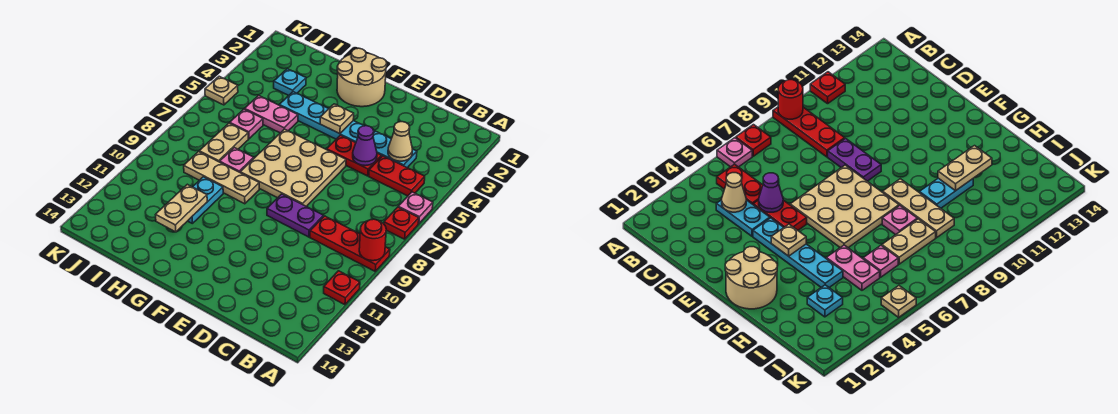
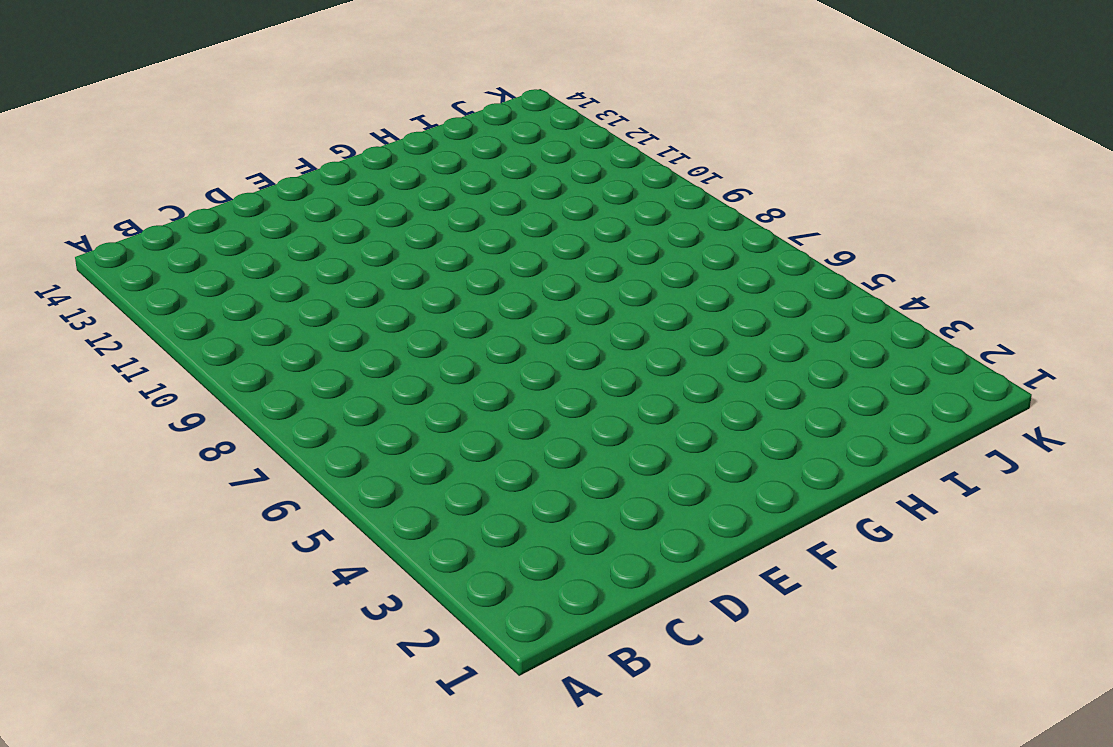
none -> pink 1x1 plate [399,192,433,224]
none -> red 1x1 plate [384,207,419,239]
none -> red 1x3 plate [310,216,390,271]

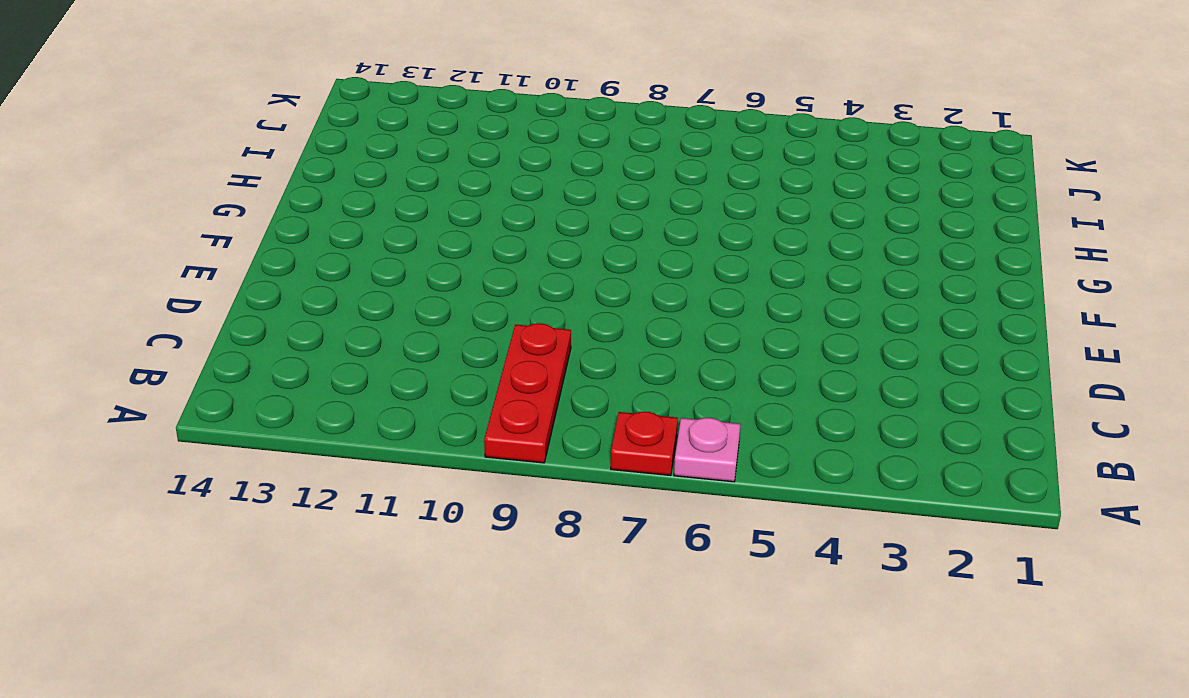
none -> red 1x1 plate [324,271,360,305]
none -> red 1x2 plate [369,156,425,196]
none -> cyan 1x2 plate [373,131,417,168]

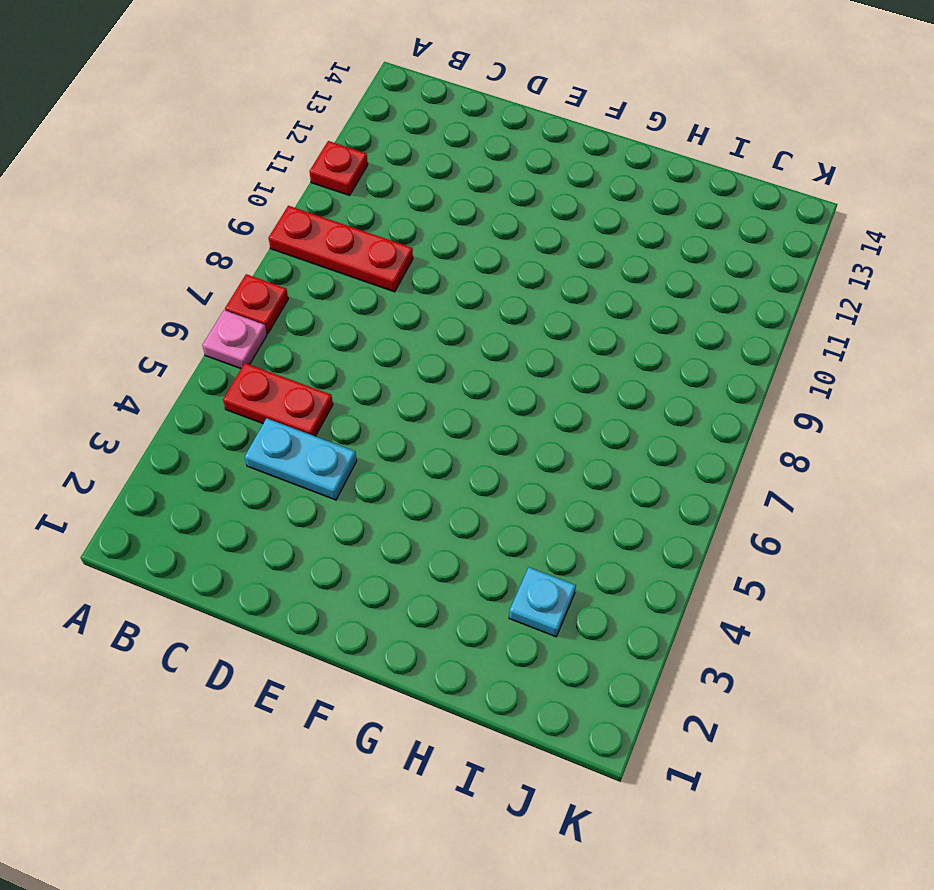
none -> red 1x2 plate [327,135,382,176]
none -> purple 1x2 plate [267,194,323,237]
none -> cyan 1x4 plate [279,92,363,143]

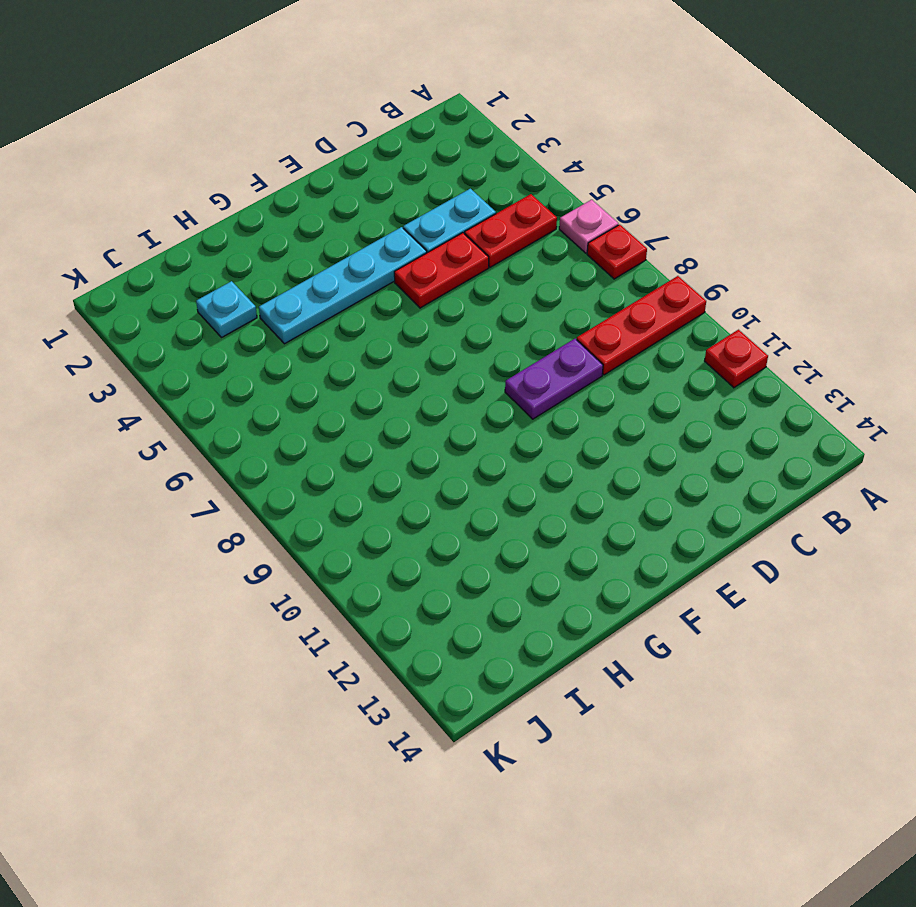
none -> tan 3x3 plate [240,129,346,207]
none -> tan 2x2 round brick [337,48,387,107]
none -> tan 1x3 plate [184,152,259,204]

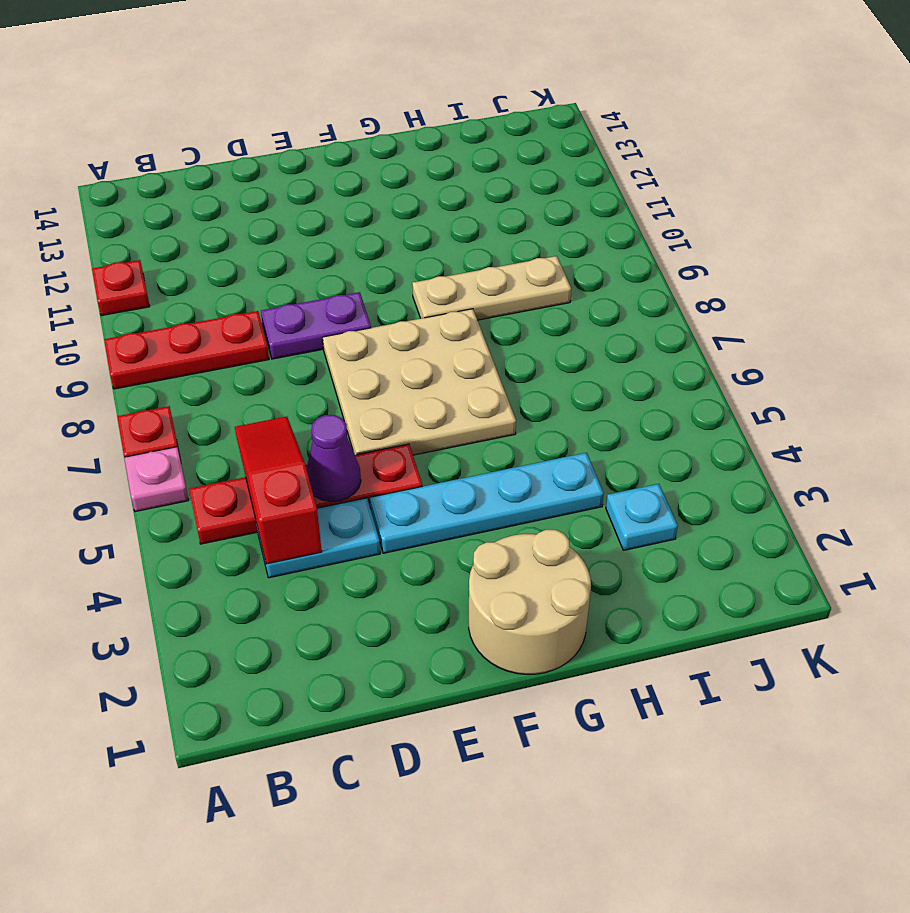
red 1x3 slope [235,417,322,564] -> tan 1x1 cone [388,122,413,161]
none -> pink 1x2 plate [245,96,298,133]
none -> pink 1x1 plate [220,148,254,172]
none -> cyan 1x2 plate [188,177,223,223]

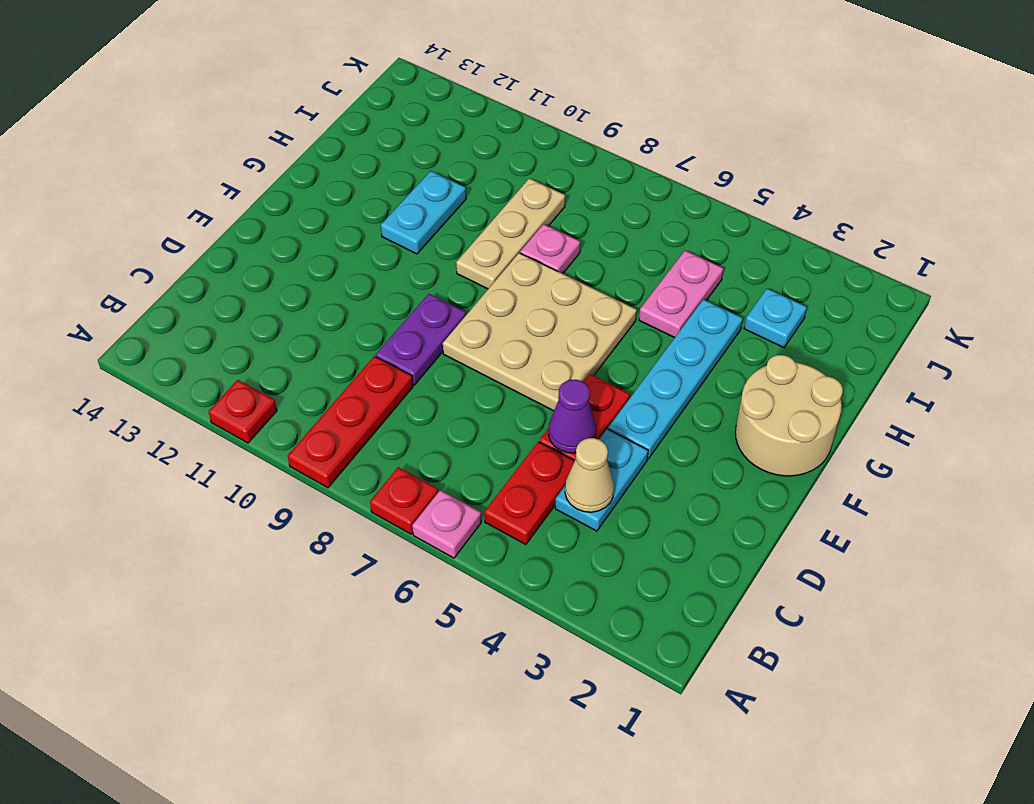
cyan 1x2 plate [381,171,466,254] -> cyan 1x2 plate turned to [188,177,223,223]
none -> pink 1x1 plate [230,109,263,139]
none -> tan 1x2 plate [199,123,248,162]
none -> tan 1x1 plate [205,76,238,105]

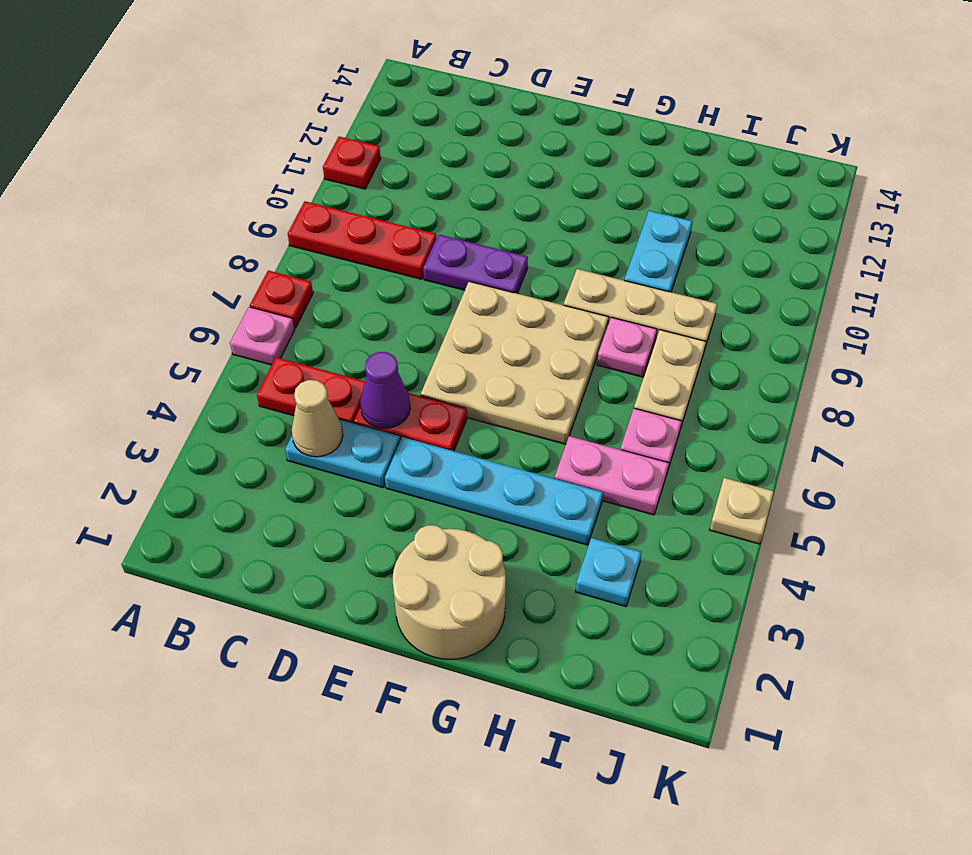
none -> red 1x1 round brick [359,219,386,261]
none -> tan 1x1 plate [320,104,354,134]
none -> tan 1x2 plate [156,184,207,232]

